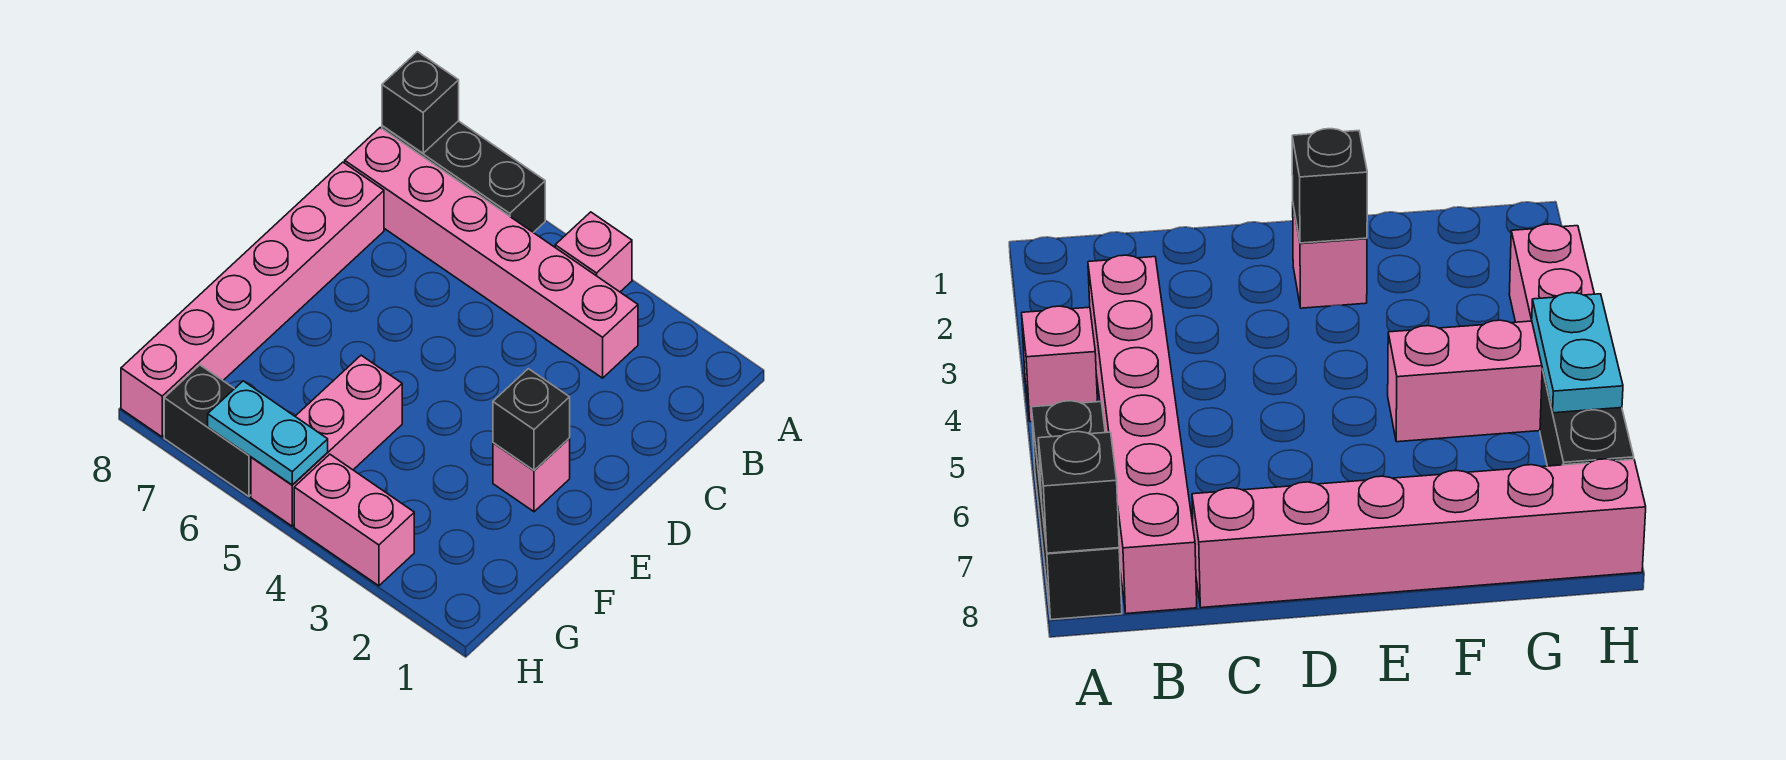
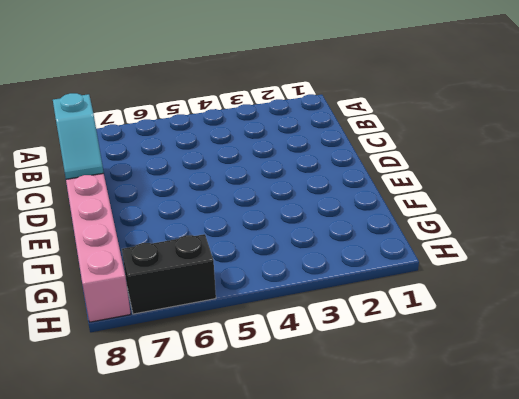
cyan 1x2 slope [53,93,104,179] -> none
none -> pink 1x1 brick [555,212,632,292]
none -> black 1x3 brick [382,121,545,233]

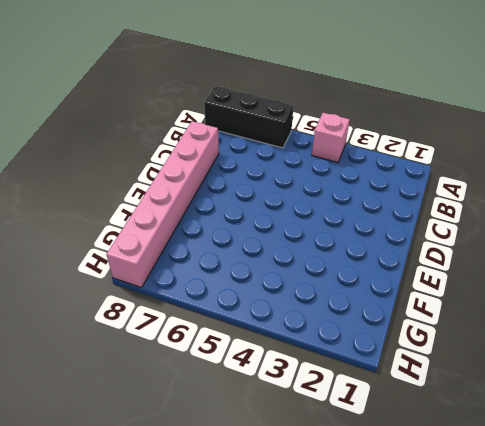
none -> pink 1x6 brick [345,128,638,378]
none -> pink 1x1 brick [493,438,570,512]

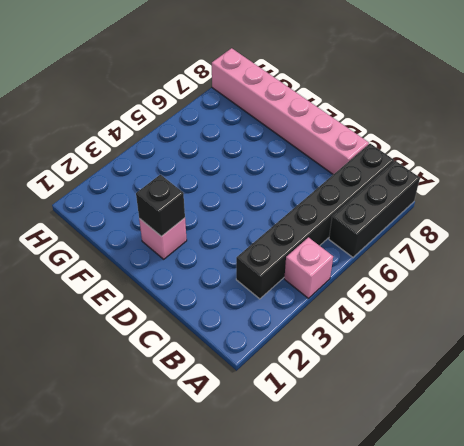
black 1x6 brick [236,144,394,299] -> pink 1x6 brick [345,128,638,378]
none -> pink 1x3 brick [251,355,402,526]
none -> pink 1x2 brick [294,454,414,586]

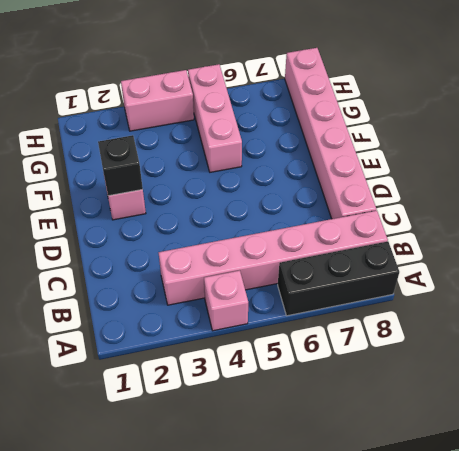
none -> black 1x2 brick [164,365,251,496]
none -> black 1x1 brick [382,52,459,153]

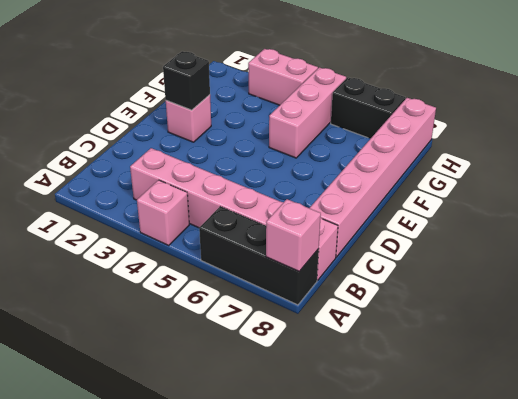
pink 1x1 brick [266,199,321,271] -> black 1x1 brick [382,52,459,153]
none -> cyan 1x2 plate [208,381,328,485]

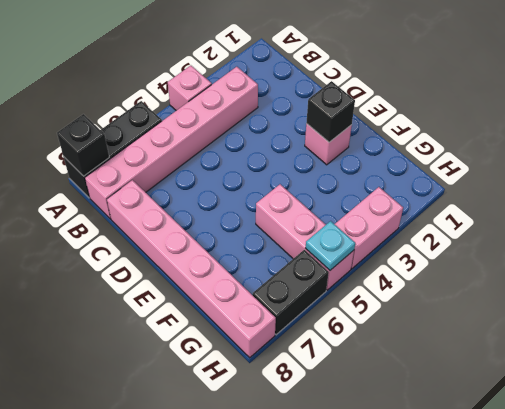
cyan 1x1 plate [306,221,355,270] -> cyan 1x2 plate [208,381,328,485]

